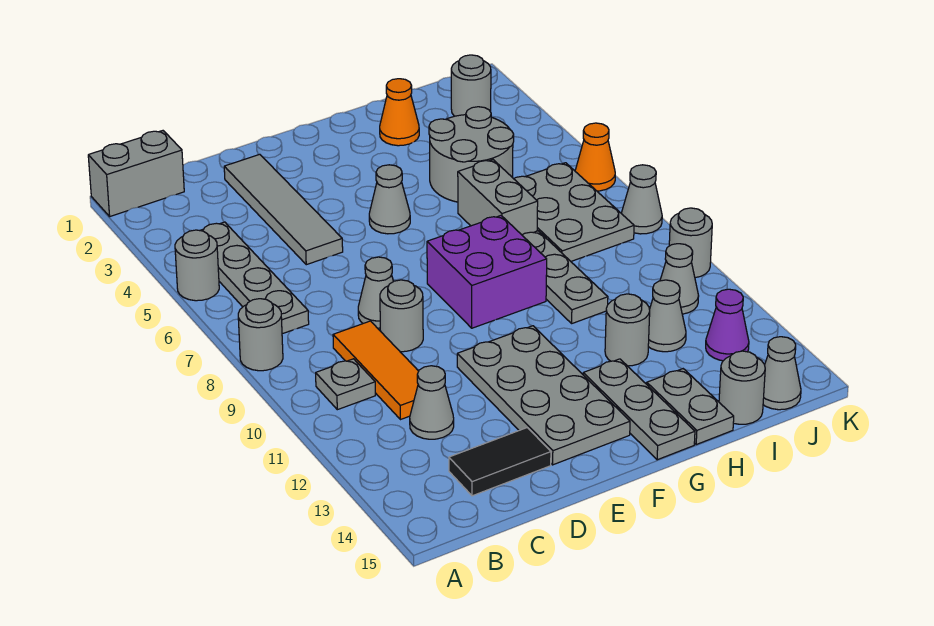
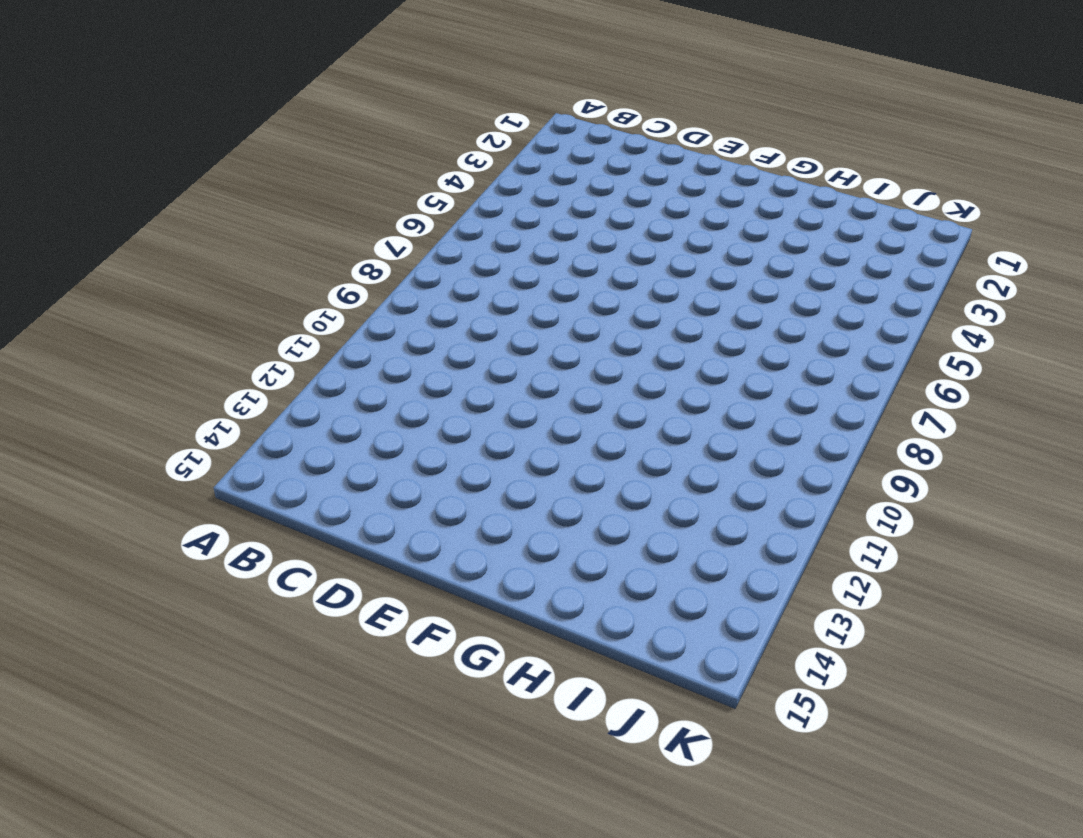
none -> grey 1x2 brick [88,131,184,216]
none -> grey 1x1 round brick [175,230,219,301]
none -> grey 1x1 round brick [238,299,283,371]
none -> grey 1x4 plate [200,222,309,334]

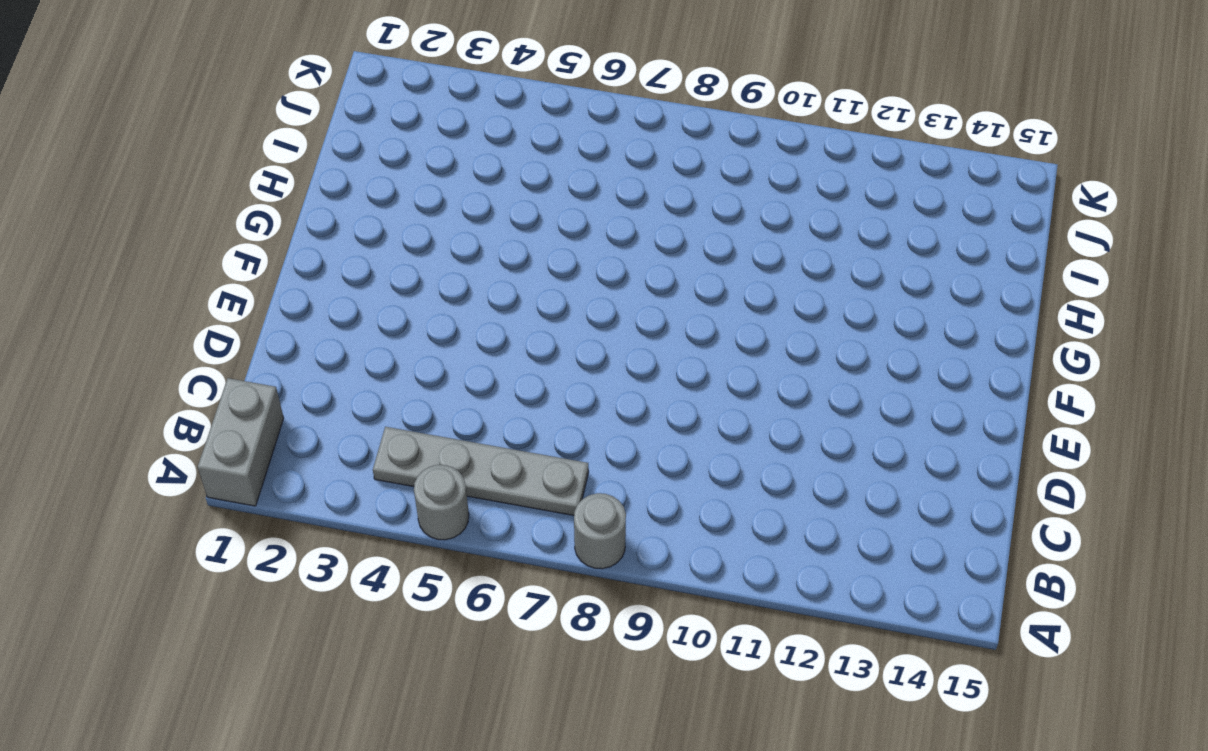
none -> grey 1x1 plate [316,359,375,410]
none -> orange 1x3 tile [333,321,419,420]
none -> grey 1x1 cone [410,366,454,439]
none -> black 1x2 tile [449,428,551,496]

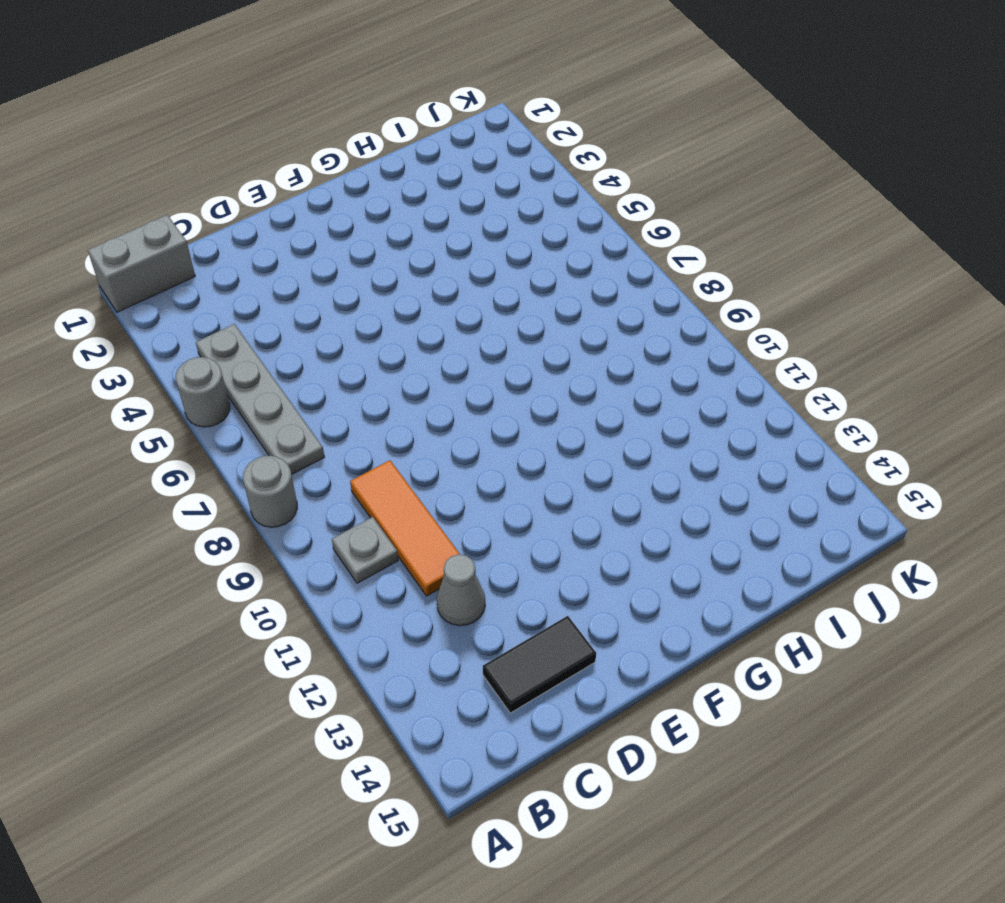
none -> grey 1x4 tile [224,154,343,265]
none -> grey 1x1 cone [358,257,394,328]
none -> grey 1x1 round brick [380,280,423,352]
none -> grey 2x4 plate [457,326,630,465]

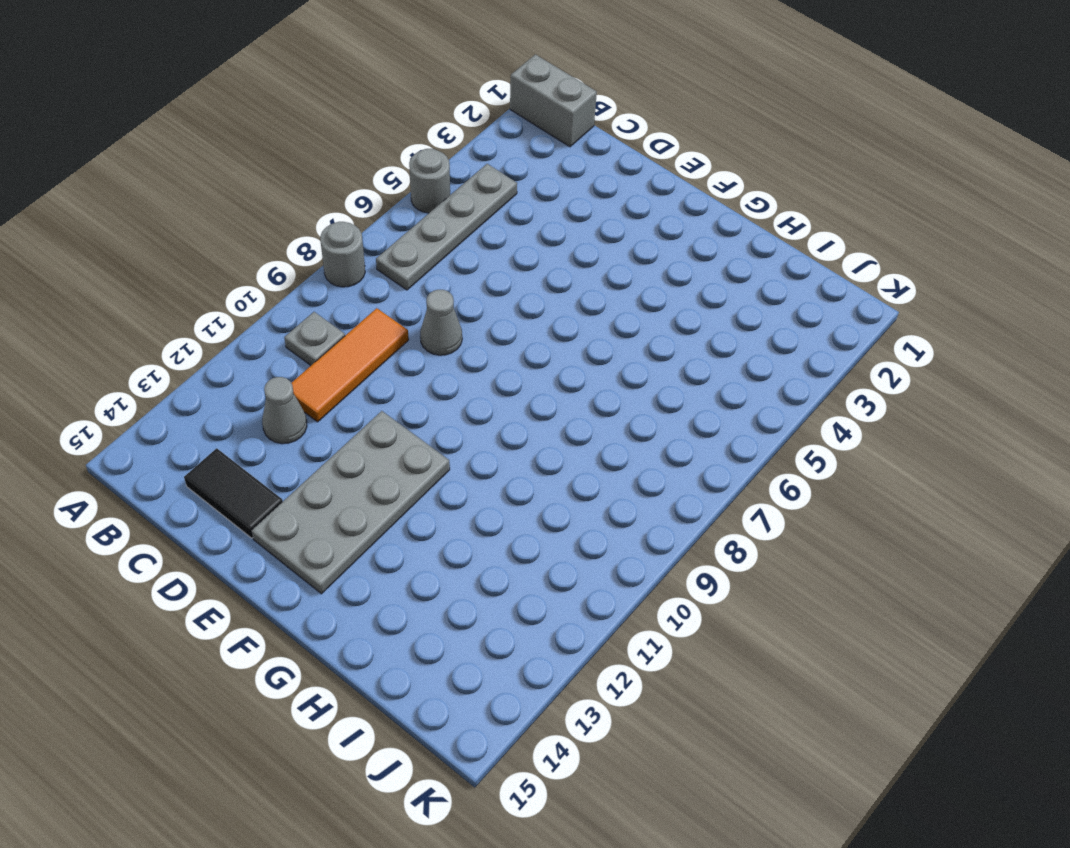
none -> grey 1x4 tile [224,154,343,265]
none -> grey 1x1 round brick [380,280,423,352]
none -> grey 1x1 cone [369,165,410,234]
none -> purple 2x2 brick [427,216,547,328]

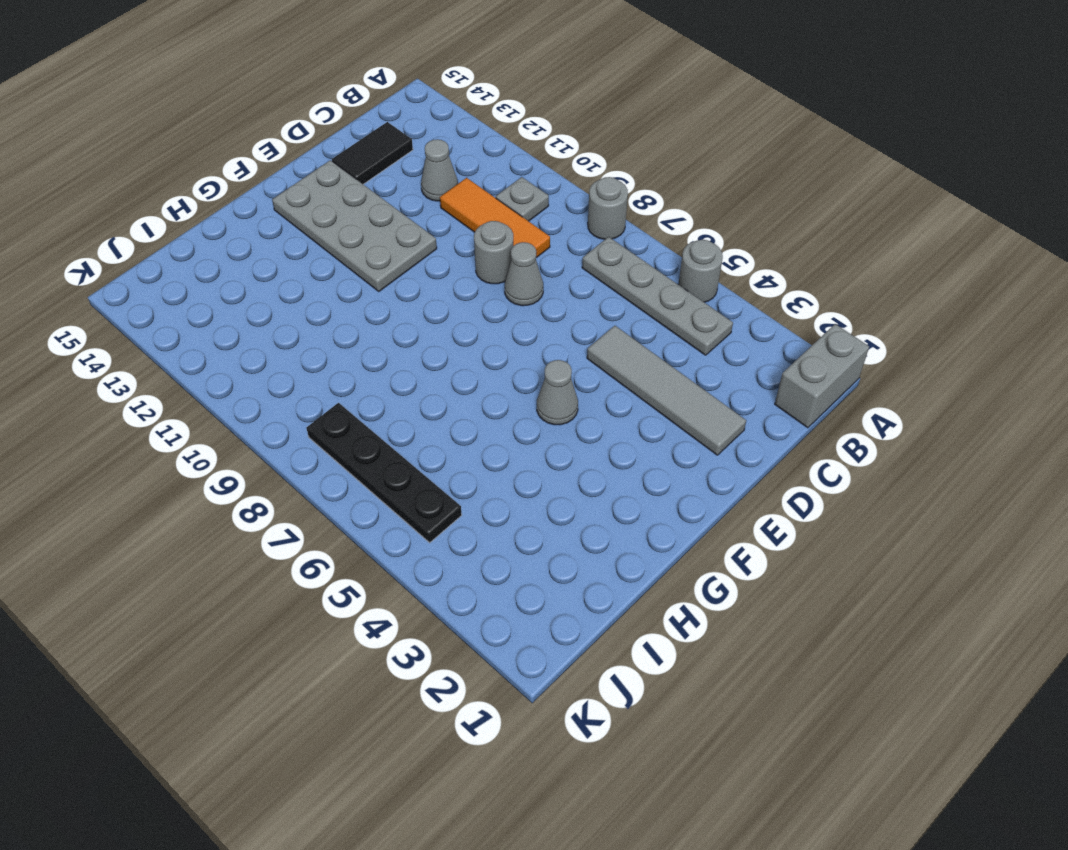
black 1x4 plate [306,403,462,543] -> grey 2x3 plate [514,163,634,261]
none -> purple 2x2 brick [427,216,547,328]
none -> grey 1x3 plate [583,359,695,460]
none -> orange 1x1 cone [380,79,419,146]
none -> grey 2x2 round brick [429,107,514,202]

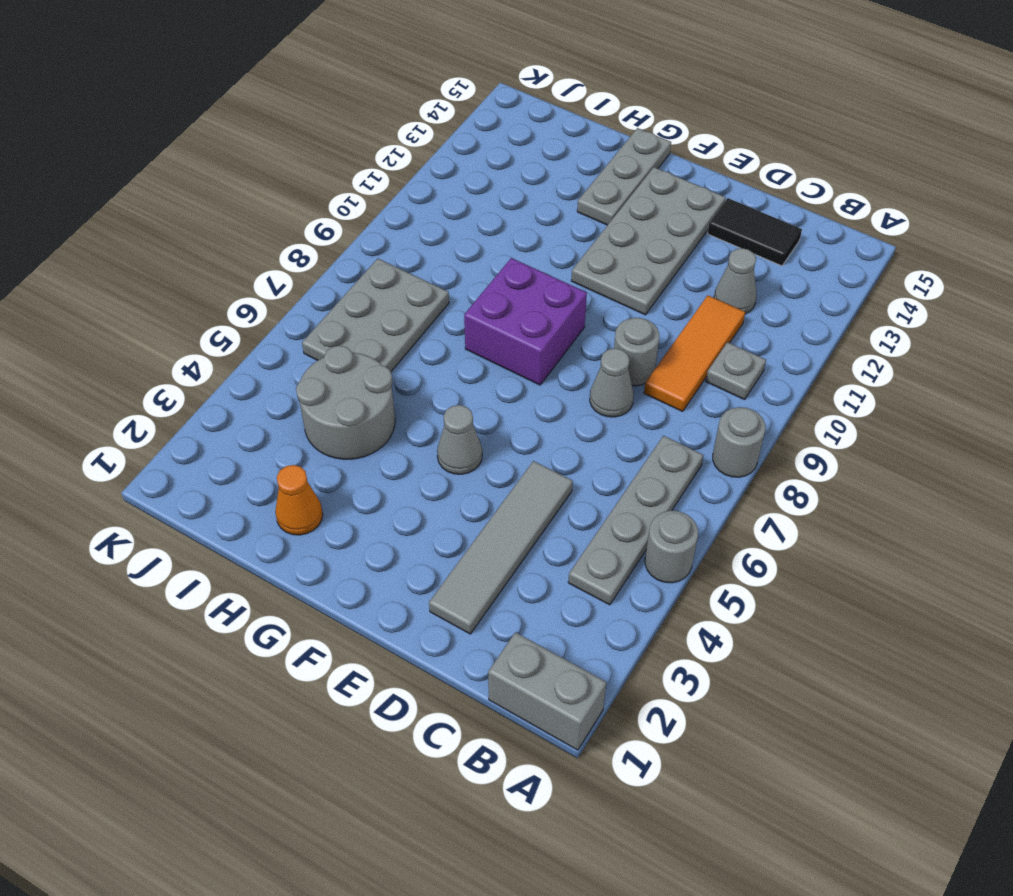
none -> grey 1x2 brick [458,160,538,235]
none -> grey 1x3 plate [522,231,608,323]
none -> grey 1x1 round brick [605,294,650,366]
none -> grey 1x2 plate [647,369,734,444]

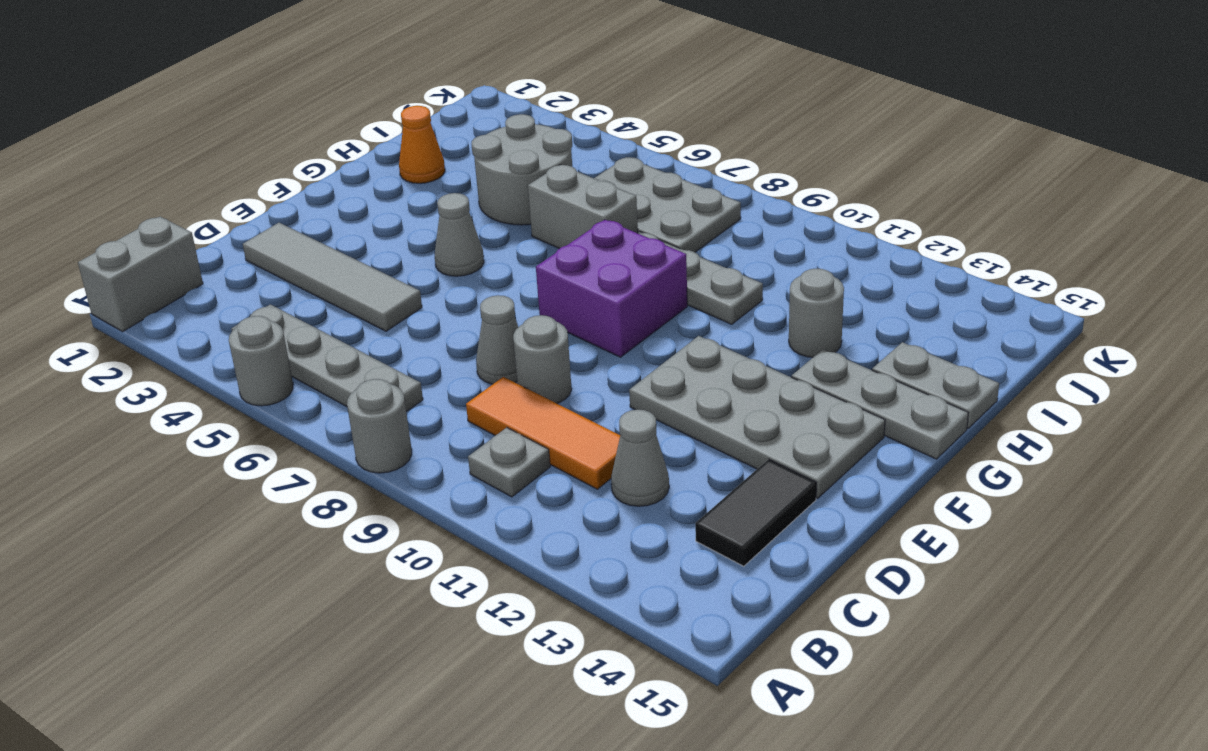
none -> grey 1x1 cone [648,280,686,352]
none -> grey 1x1 round brick [719,351,765,424]
none -> grey 1x1 round brick [451,55,491,116]
none -> grey 1x1 cone [660,244,699,314]

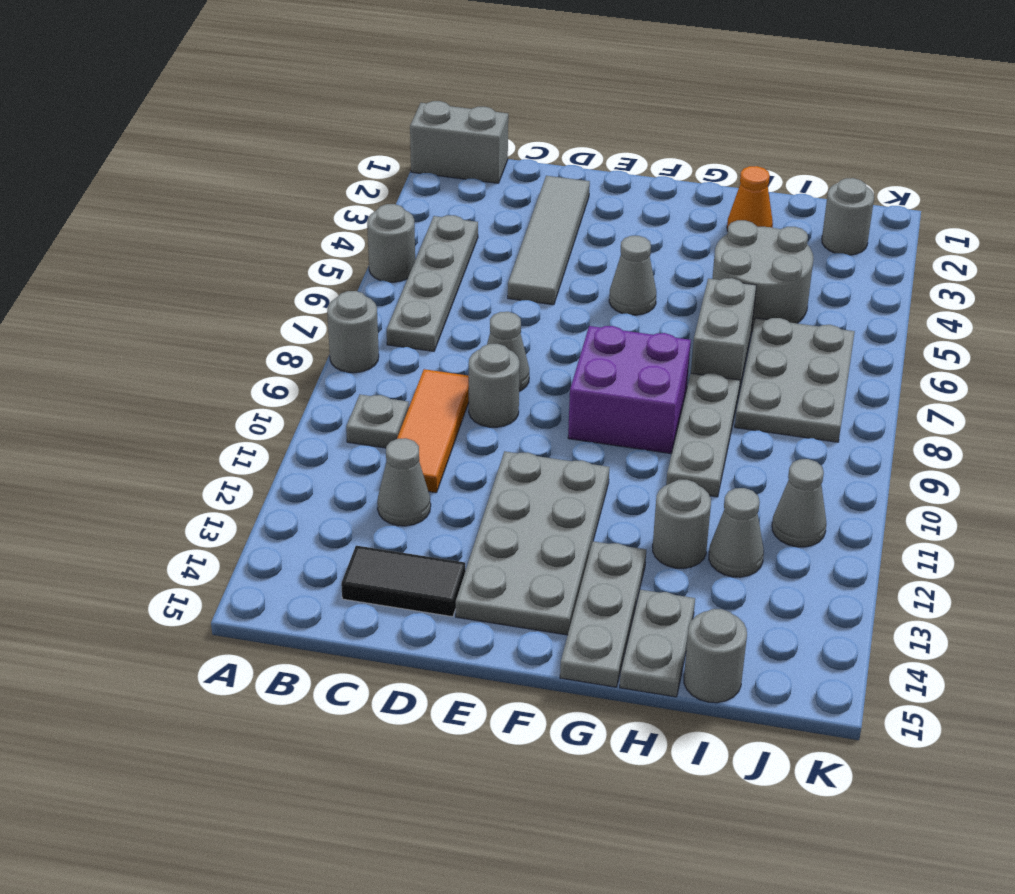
none -> purple 1x1 cone [706,289,749,361]
none -> grey 1x1 cone [763,337,801,410]
none -> orange 1x1 cone [575,123,615,191]
none -> grey 1x1 cone [621,165,662,234]

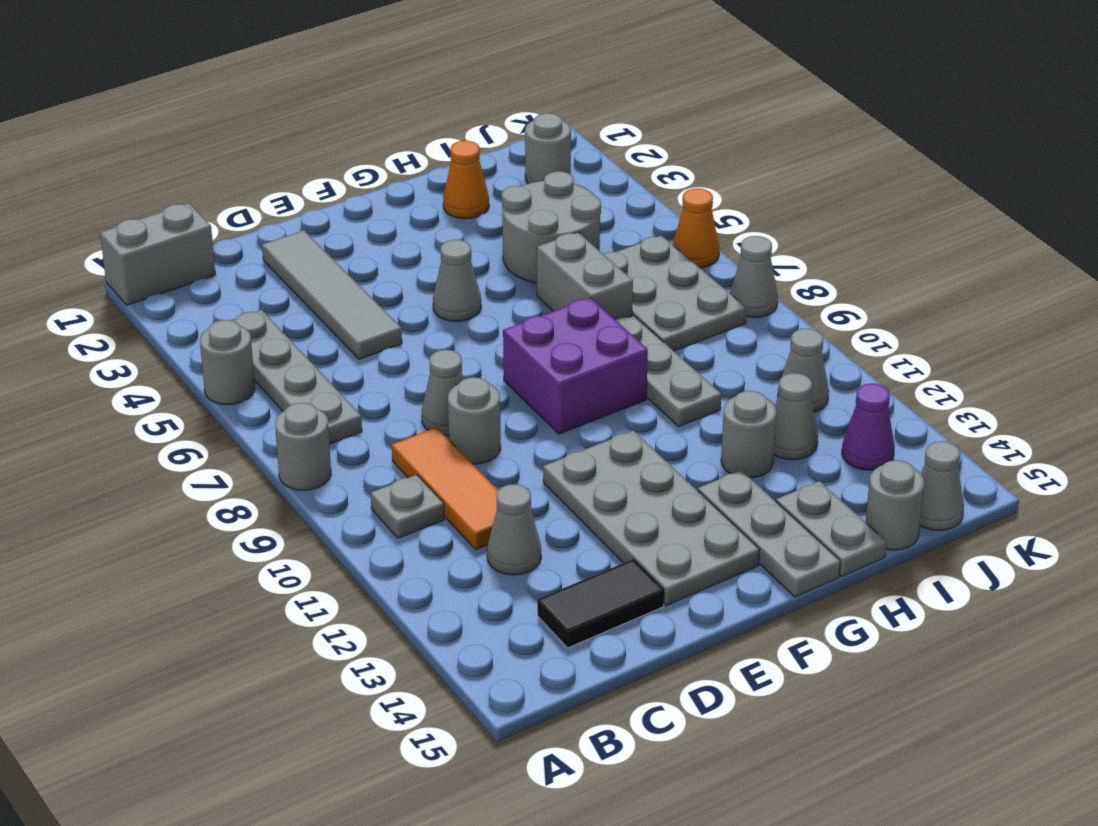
none -> grey 1x1 round brick [669,208,712,278]

